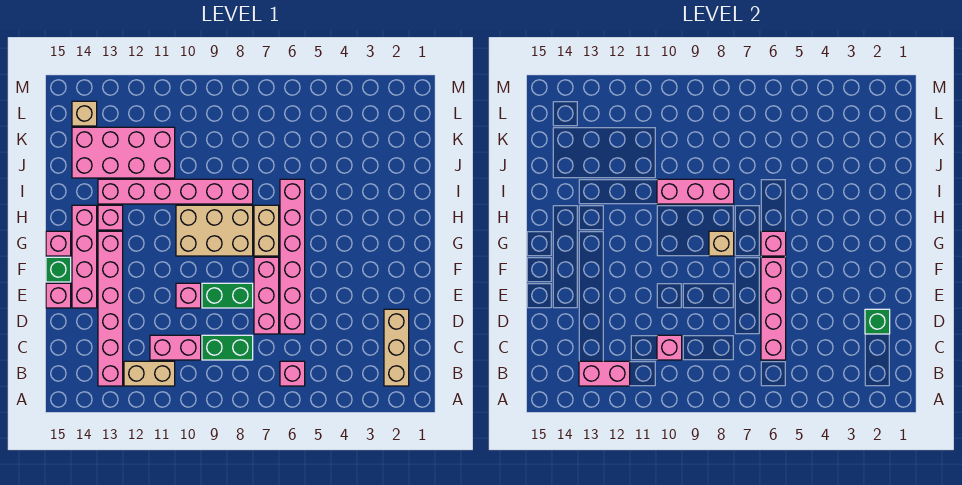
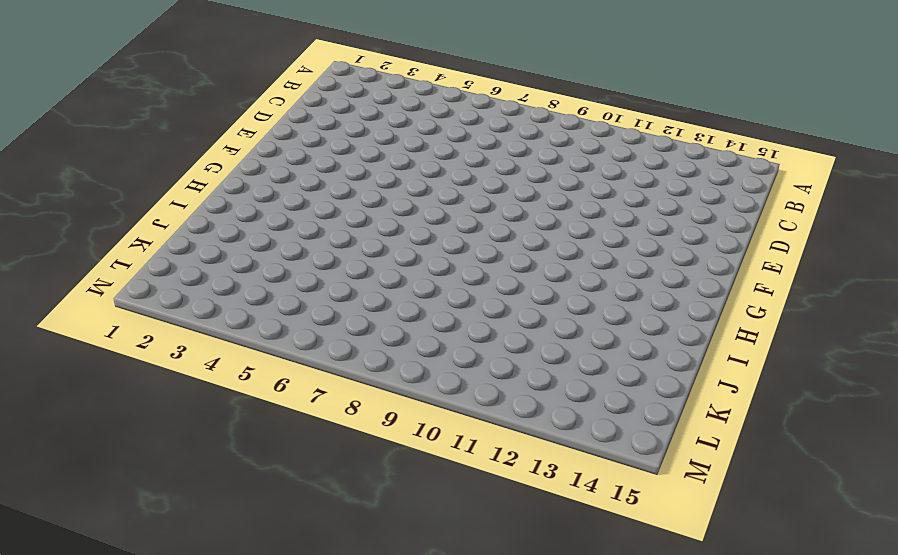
none -> tan 1x3 brick [384,309,409,386]
none -> pink 1x1 brick [280,361,305,386]
none -> tan 1x2 brick [124,361,175,386]

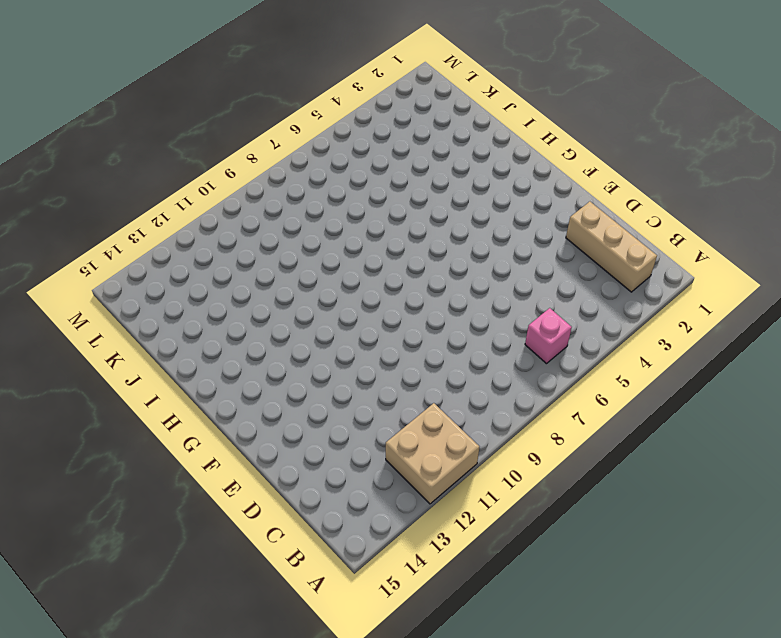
tan 2x2 brick [386,403,479,504] -> tan 1x2 brick [124,361,175,386]
none -> pink 1x6 brick [98,231,123,386]
none -> green 1x2 brick [202,335,253,360]
none -> pink 1x2 brick [150,335,201,360]

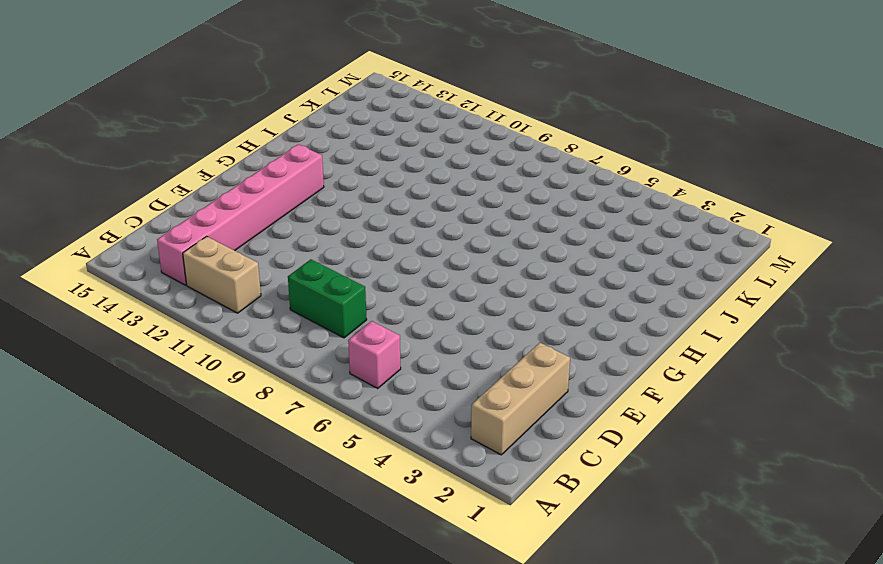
none -> pink 1x2 brick [150,335,201,360]
none -> pink 1x6 brick [280,179,305,334]
none -> pink 1x3 brick [254,257,279,334]

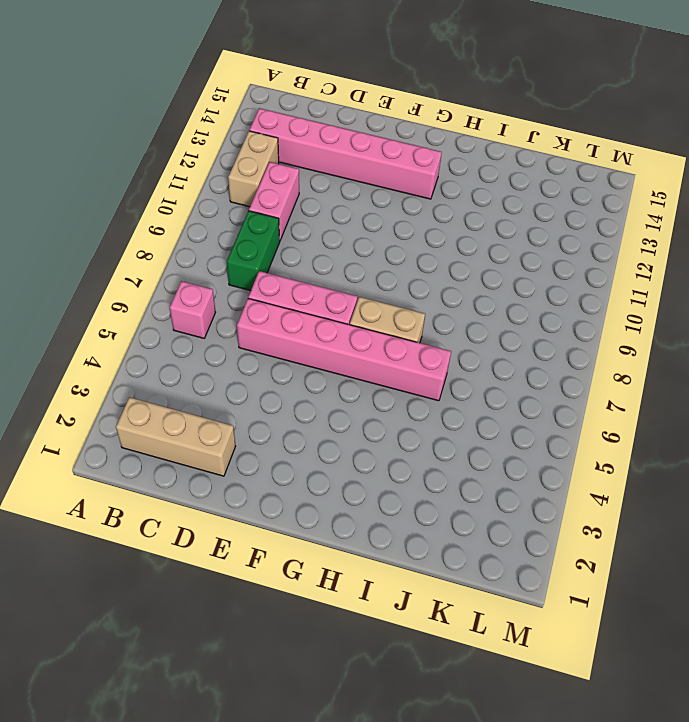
none -> green 1x2 brick [202,283,253,308]
none -> pink 1x1 brick [176,283,201,308]
none -> pink 1x4 brick [72,205,97,308]

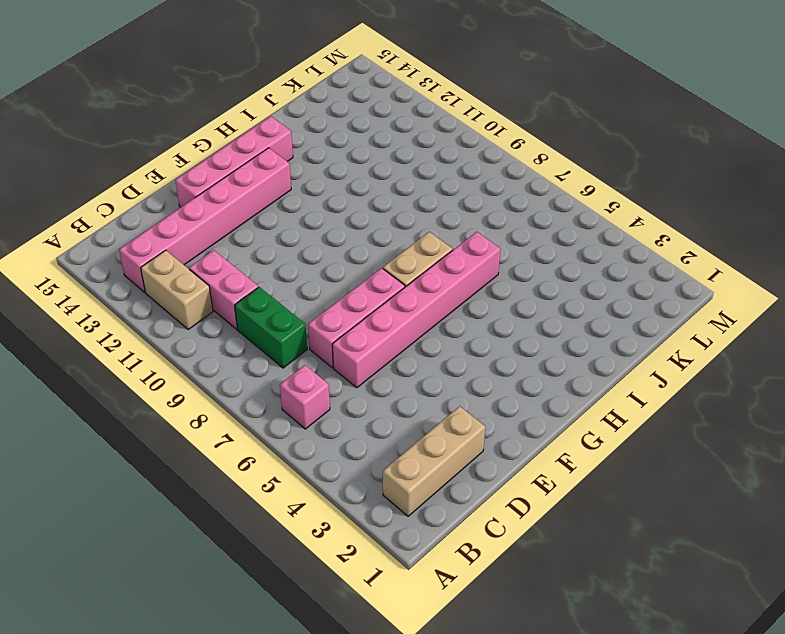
none -> green 1x2 brick [202,283,253,308]
none -> pink 1x1 brick [176,283,201,308]
none -> pink 1x1 brick [46,283,71,308]

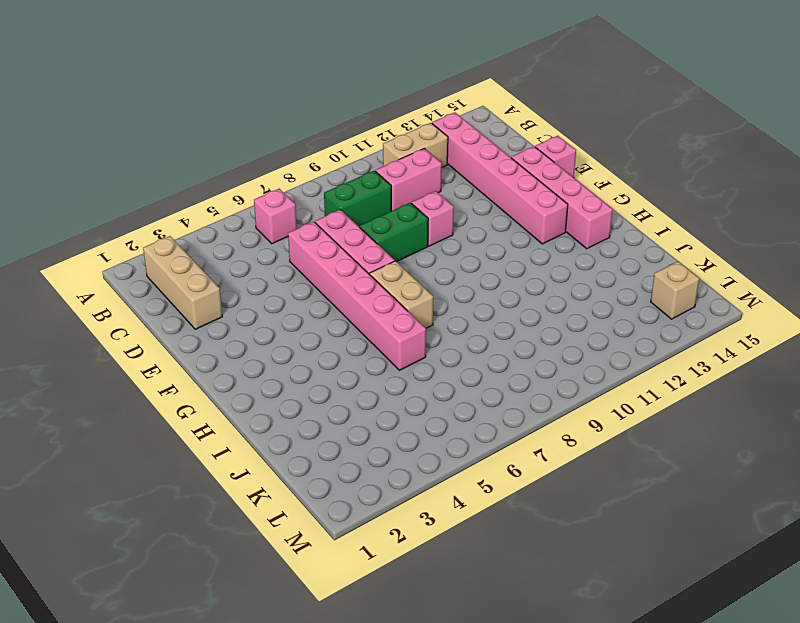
none -> green 1x1 brick [46,257,71,282]
none -> tan 2x3 brick [176,205,253,256]
none -> pink 1x1 brick [46,231,71,256]

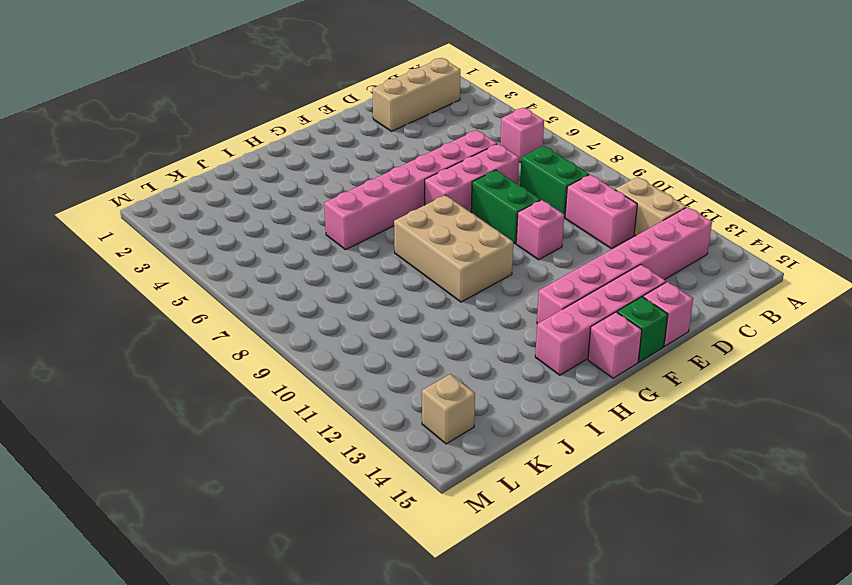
none -> tan 1x2 brick [254,205,279,256]
none -> pink 1x1 brick [98,205,123,230]
none -> pink 1x6 brick [98,179,253,204]

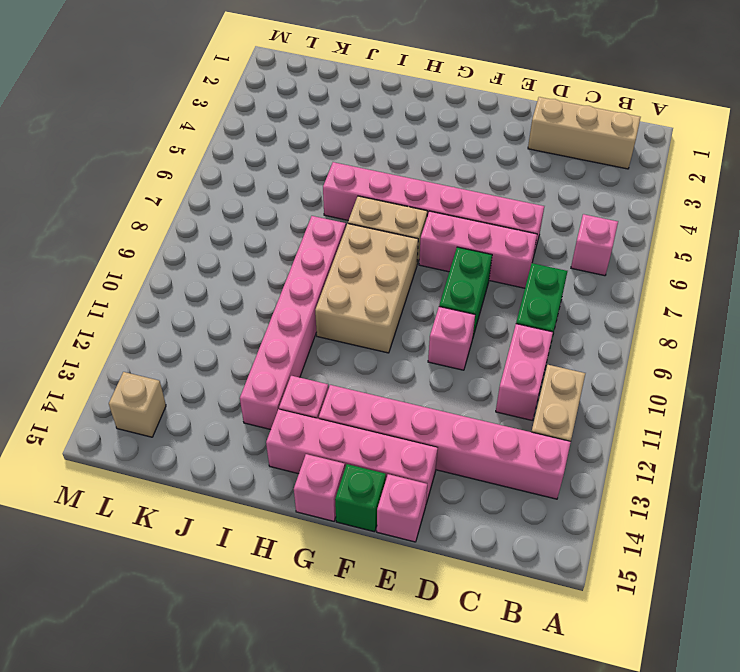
none -> pink 2x4 brick [72,127,175,178]
none -> pink 1x2 brick [579,361,630,386]
none -> pink 1x4 brick [761,257,786,360]

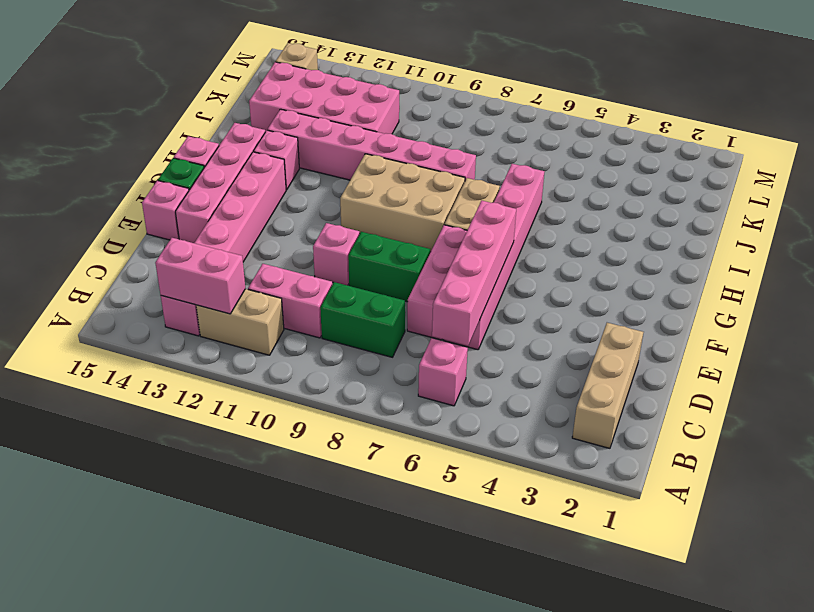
none -> pink 1x1 brick [657,335,682,360]
none -> green 1x1 brick [865,309,890,334]
none -> pink 1x1 brick [761,231,786,256]

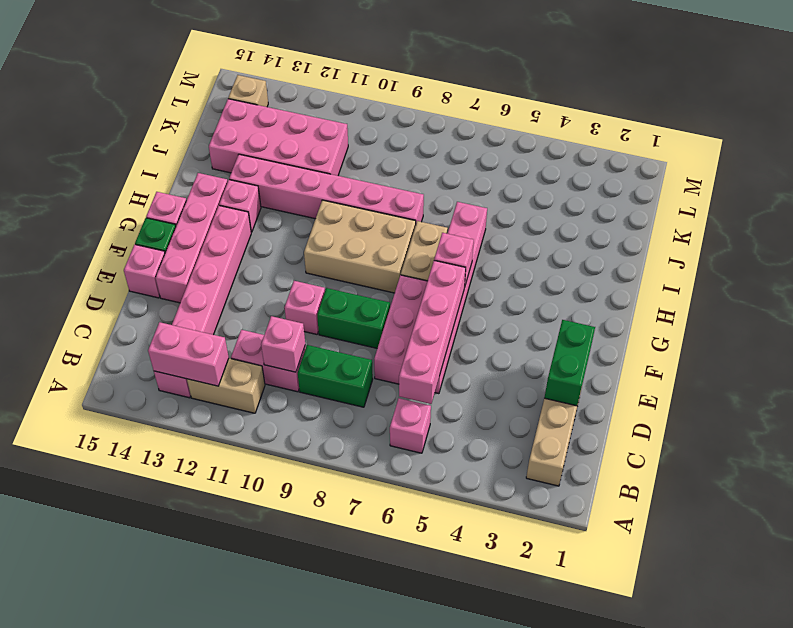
green 1x2 brick [544,320,595,406] -> green 1x1 brick [865,309,890,334]
none -> tan 1x1 brick [709,231,734,256]
none -> pink 1x3 brick [657,179,734,204]

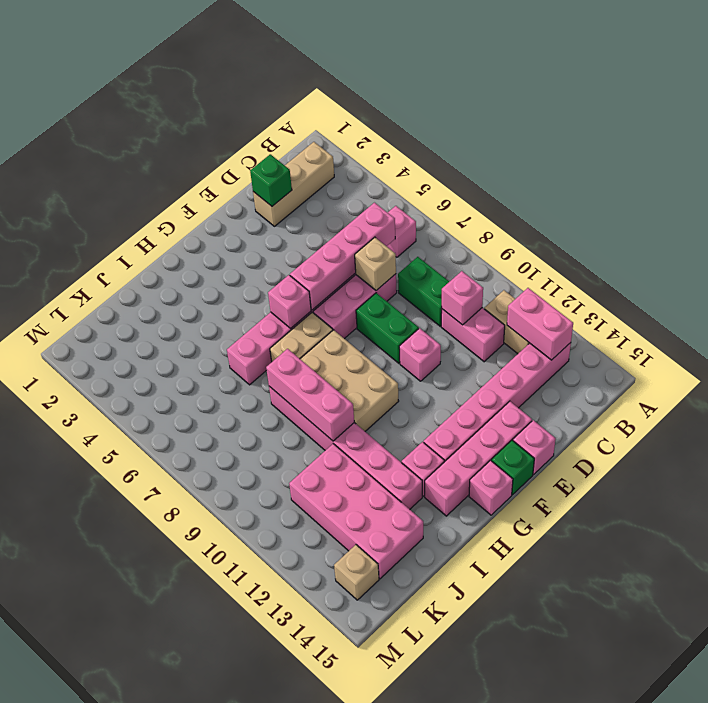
tan 1x1 brick [355,237,396,291] -> tan 1x1 brick moved to [709,231,734,256]

